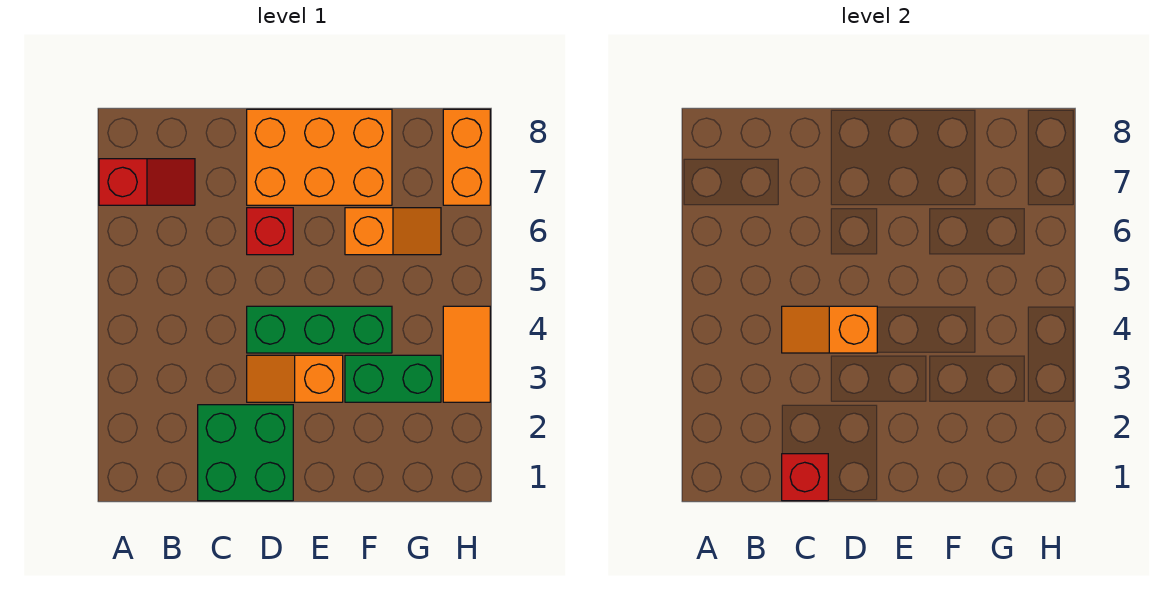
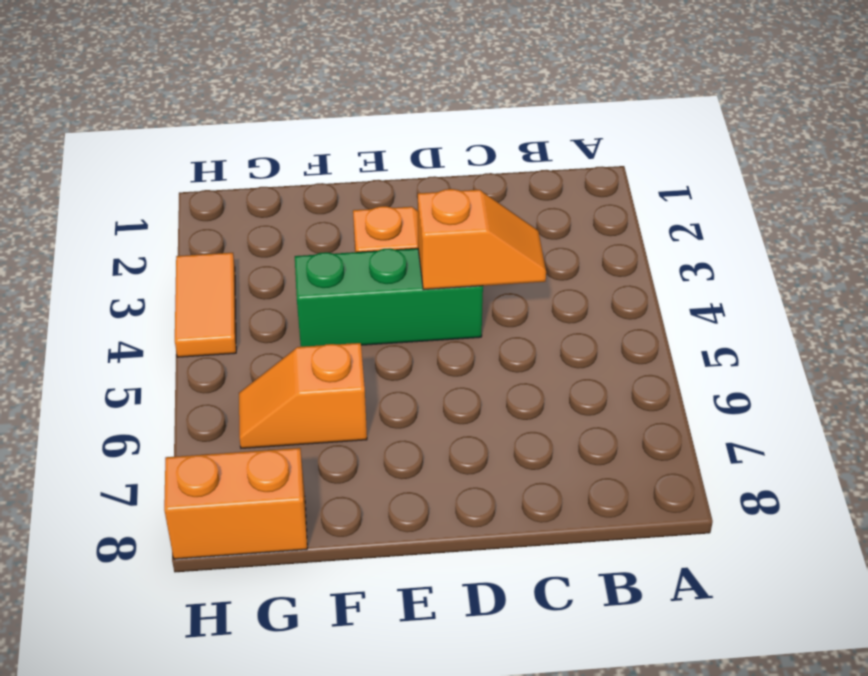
orange 1x2 brick [164,448,307,559] -> orange 1x2 brick turned to [443,109,490,205]
none -> red 1x2 slope [99,159,195,205]
none -> green 2x2 brick [198,405,293,501]
none -> red 1x1 brick [247,208,293,255]

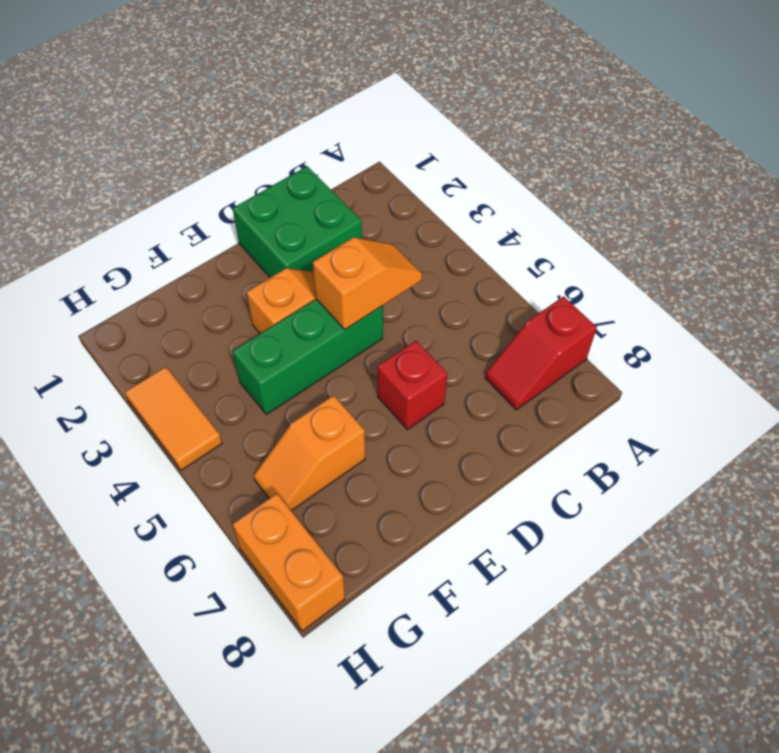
none -> orange 2x3 brick [247,109,392,205]
none -> green 1x2 brick [345,355,441,402]
none -> red 1x1 brick [782,454,828,501]

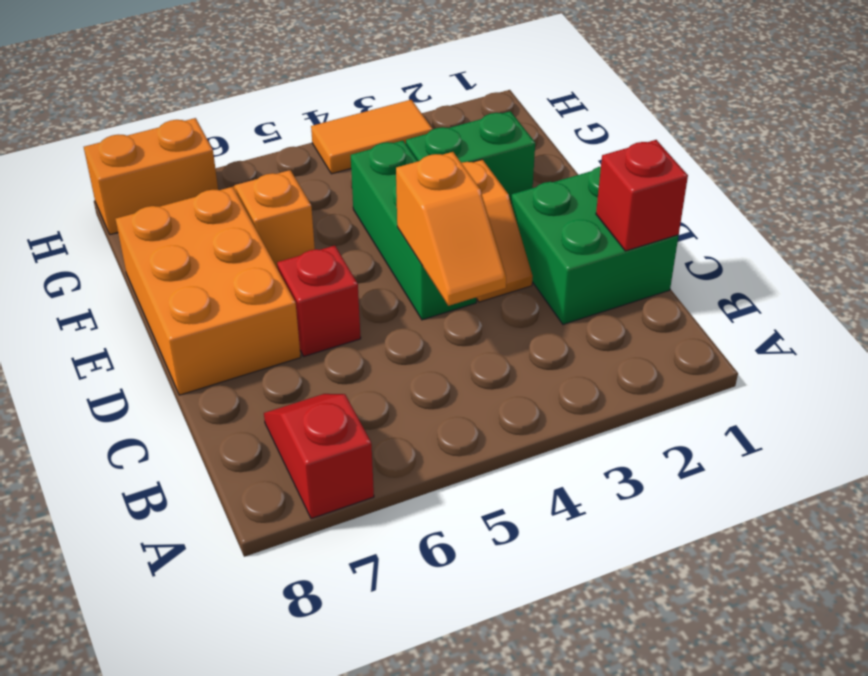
green 1x2 brick [406,111,535,201] -> green 1x2 brick turned to [345,355,441,402]

